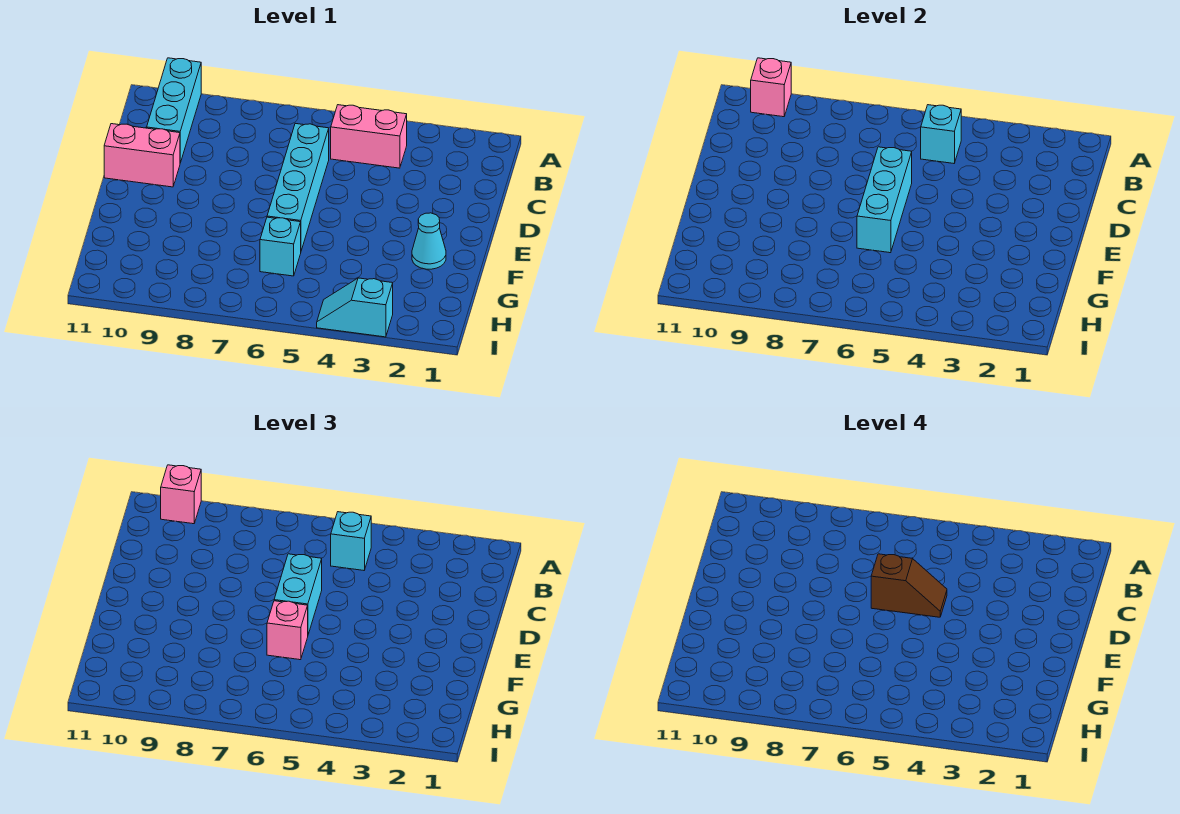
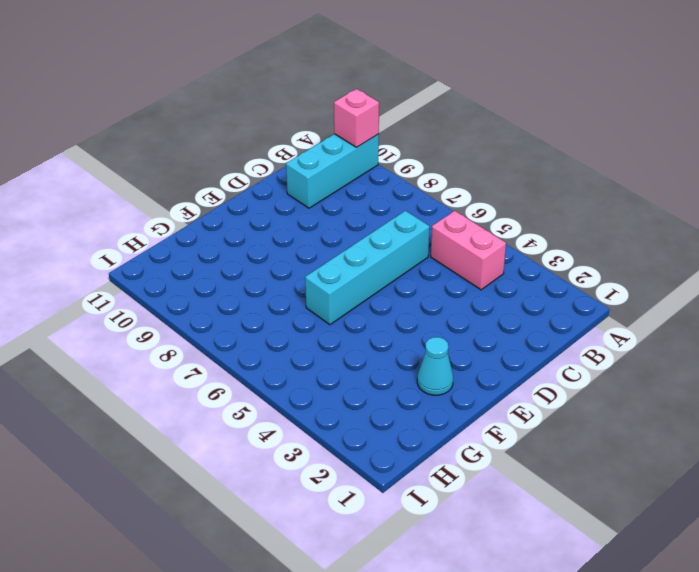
none -> pink 1x2 brick [104,124,180,187]
none -> cyan 1x1 brick [260,217,301,276]
none -> cyan 1x2 slope [317,278,393,337]

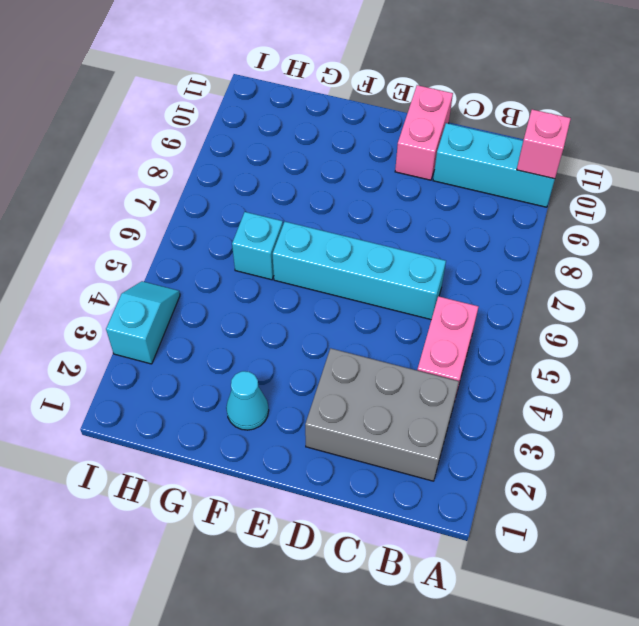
grey 2x3 brick [305,348,459,481] -> none
none -> cyan 1x1 brick [921,105,961,163]
none -> cyan 1x3 brick [857,147,912,253]
none -> pink 1x1 brick [161,465,201,524]

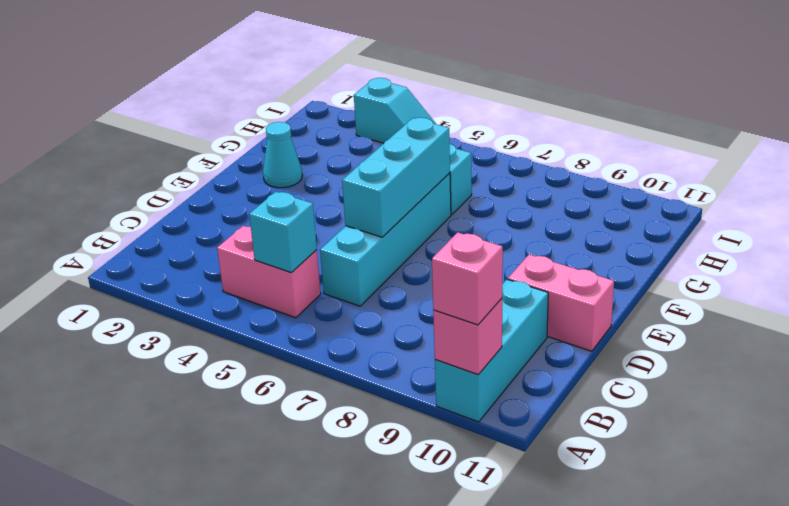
none -> cyan 1x1 brick [331,512,371,570]
none -> cyan 1x2 brick [274,554,322,634]
none -> pink 1x1 brick [267,601,308,660]

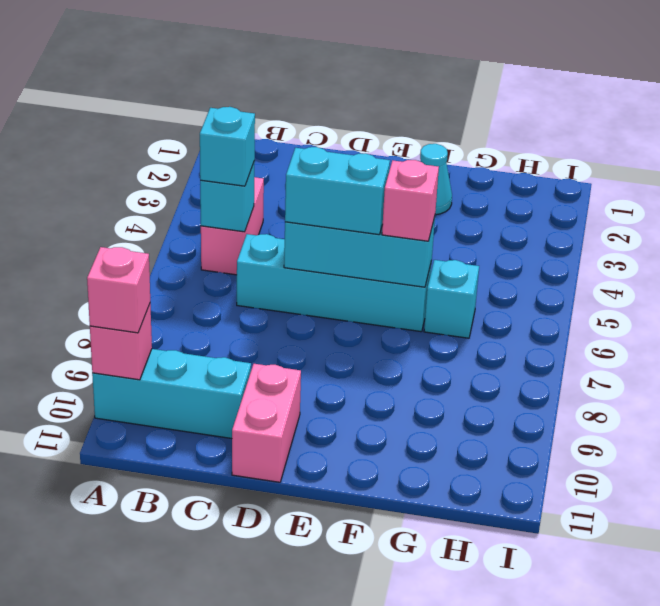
none -> cyan 1x2 slope [317,278,393,337]
none -> brown 1x2 slope [871,554,947,617]

